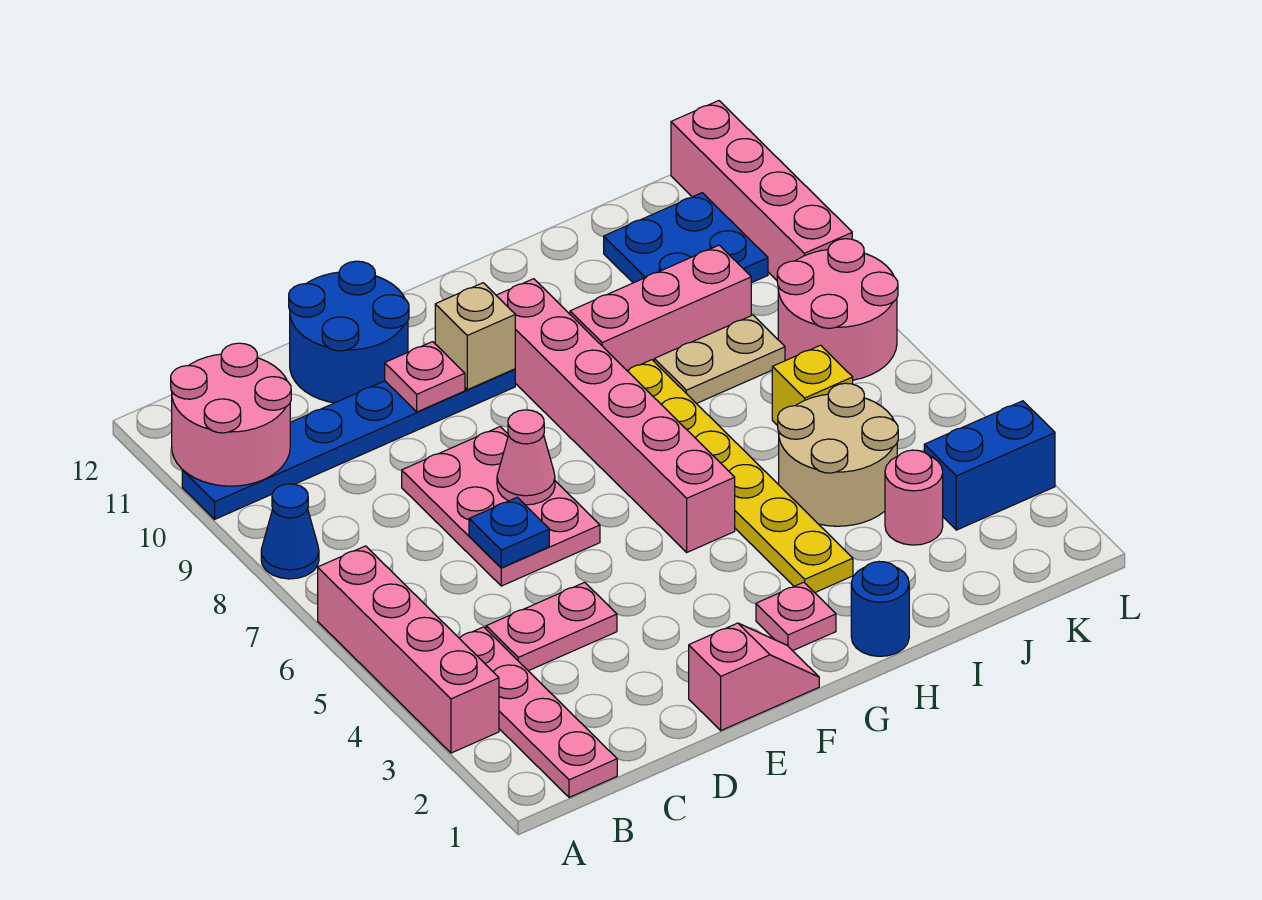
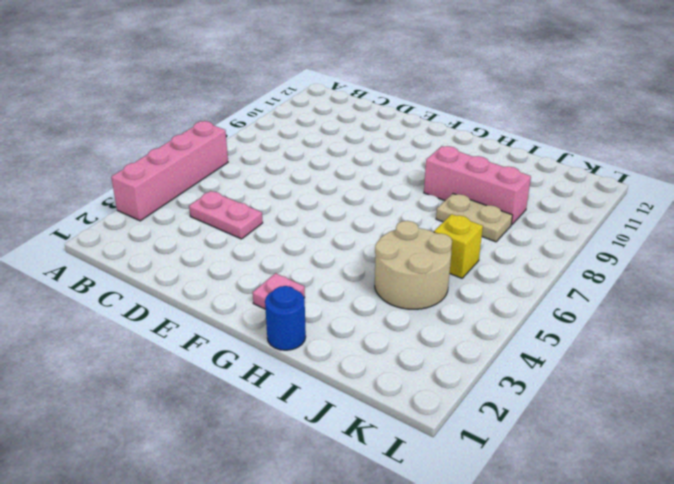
none -> blue 1x1 cone [261,484,319,579]
none -> blue 1x6 plate [182,369,515,519]
none -> pink 1x4 plate [459,627,617,797]

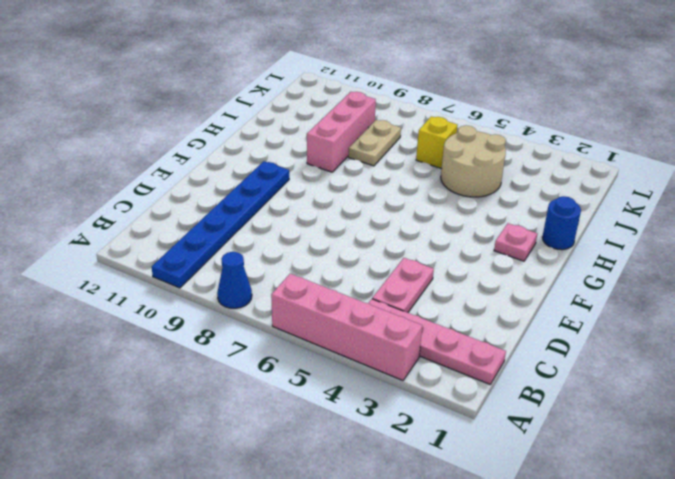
none -> pink 2x3 plate [402,427,600,586]
none -> blue 2x2 round brick [289,261,409,403]
none -> pink 1x2 slope [689,623,819,730]

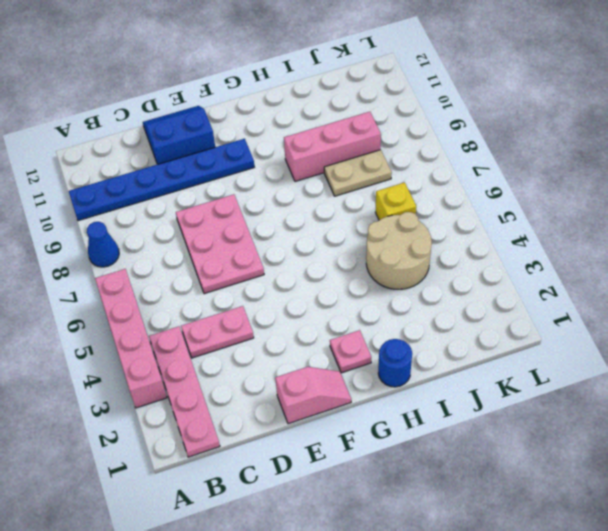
blue 2x2 slope [143,106,215,164] -> blue 2x2 round brick [289,261,409,403]
none -> pink 1x6 brick [496,279,735,552]
none -> yellow 1x6 plate [627,360,853,593]
none -> pink 1x1 round brick [885,450,943,545]

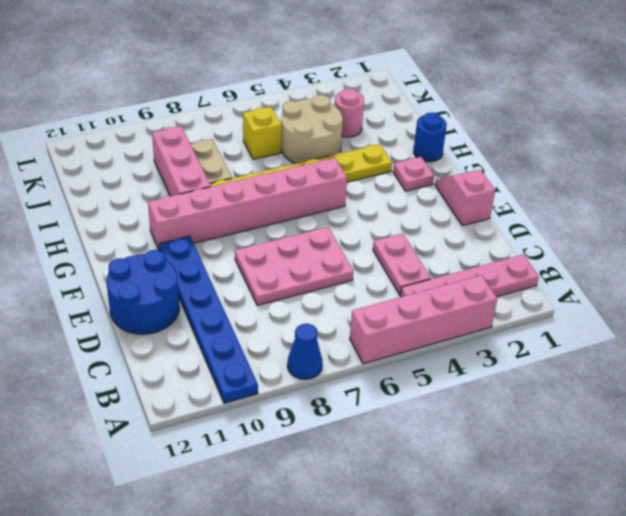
none -> blue 2x2 plate [604,193,768,283]
none -> blue 1x2 brick [924,401,1055,530]
none -> pink 2x2 round brick [777,239,898,380]

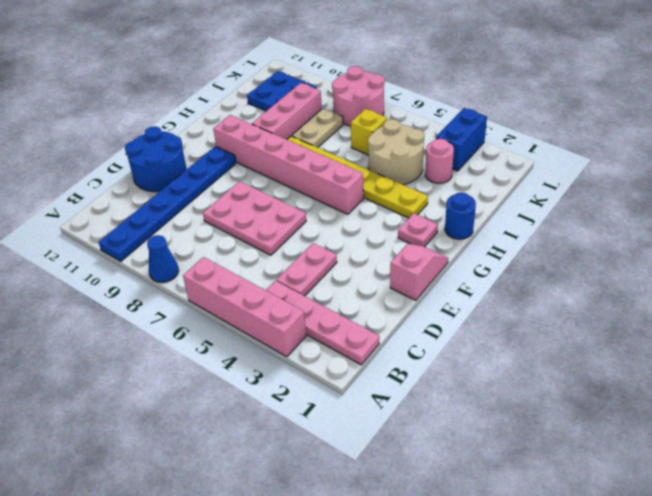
none -> pink 1x4 brick [671,101,852,280]
none -> pink 2x2 round brick [171,343,291,486]
none -> blue 1x1 plate [469,497,549,568]

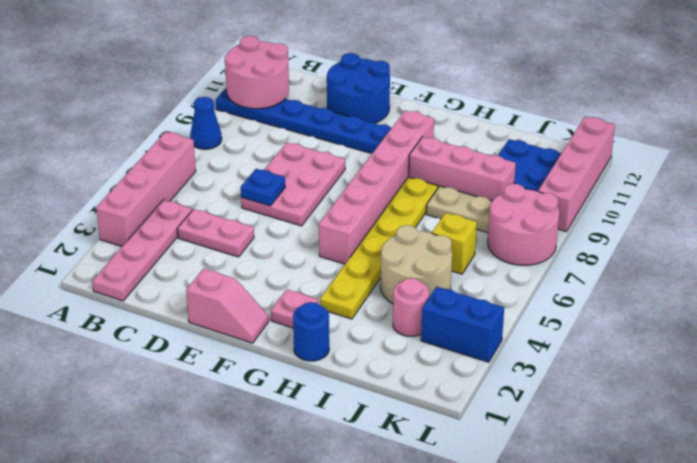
none -> pink 1x1 cone [497,410,555,505]
none -> pink 1x1 plate [385,342,465,412]
none -> tan 1x1 brick [435,283,515,390]

